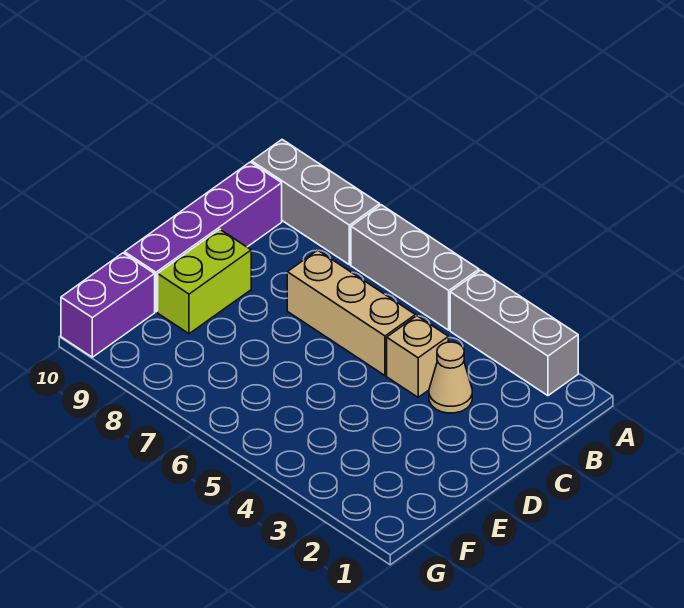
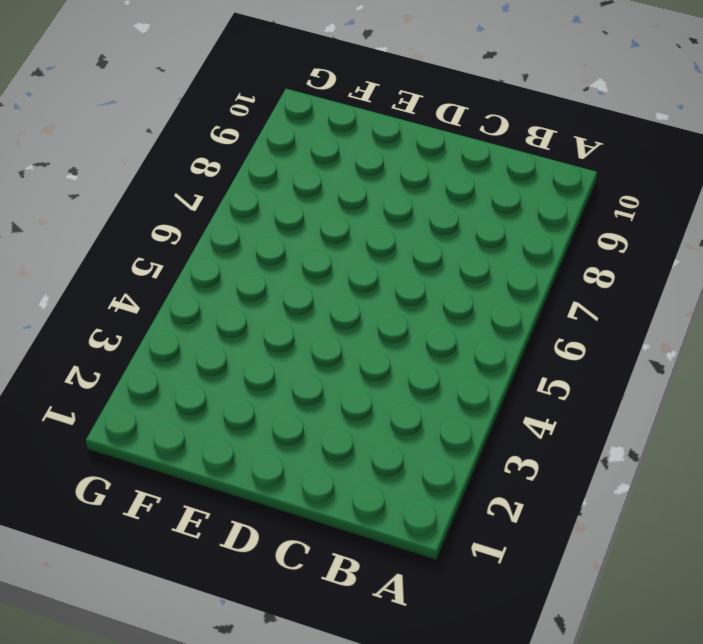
none -> grey 1x3 brick [450,270,578,396]
none -> grey 1x3 brick [351,205,479,330]

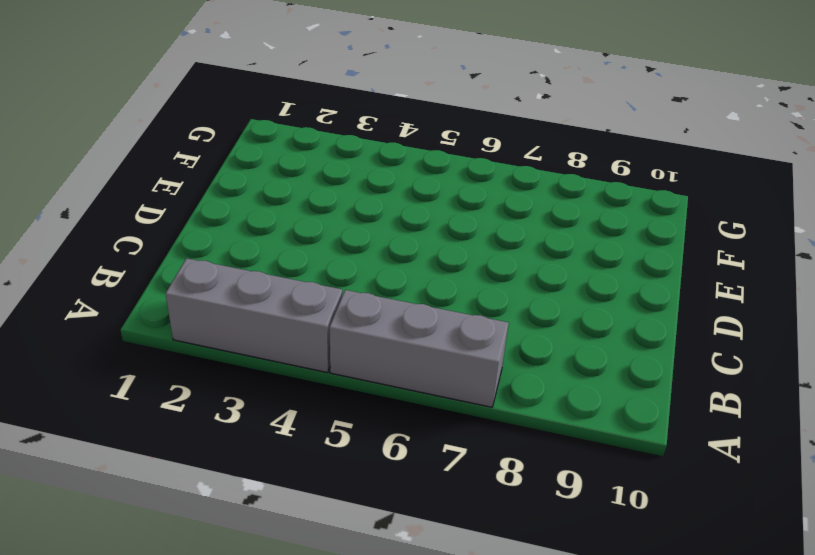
none -> grey 1x3 brick [252,140,380,265]
none -> purple 1x4 brick [125,162,282,312]

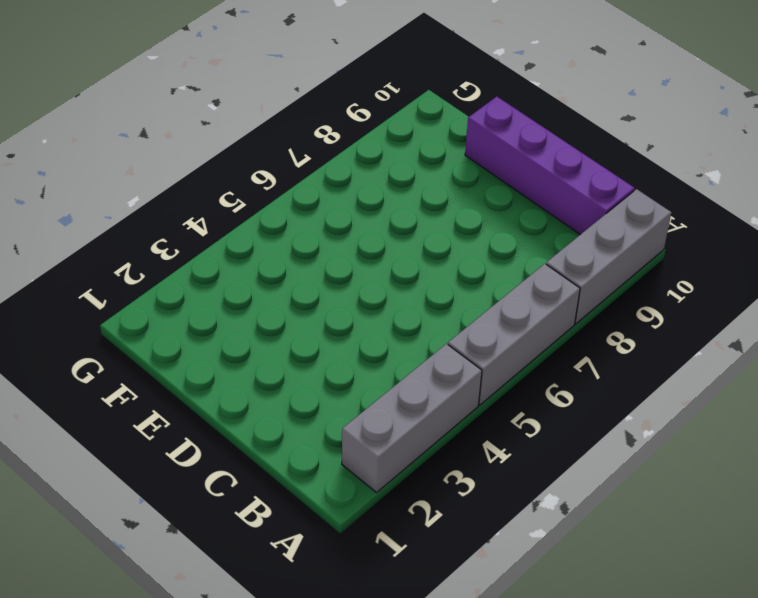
none -> tan 1x1 cone [429,342,472,413]
none -> tan 1x1 brick [387,316,448,397]

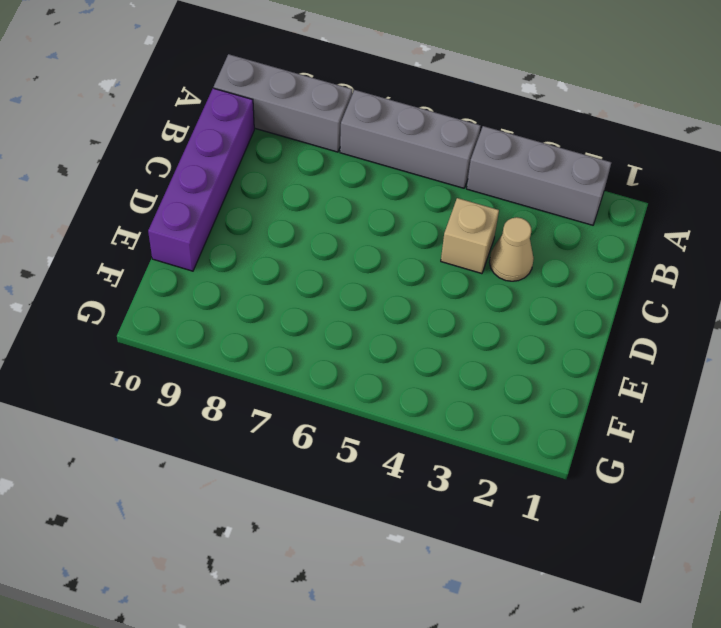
none -> tan 1x3 brick [287,250,415,376]
none -> lime 1x2 brick [158,229,251,334]

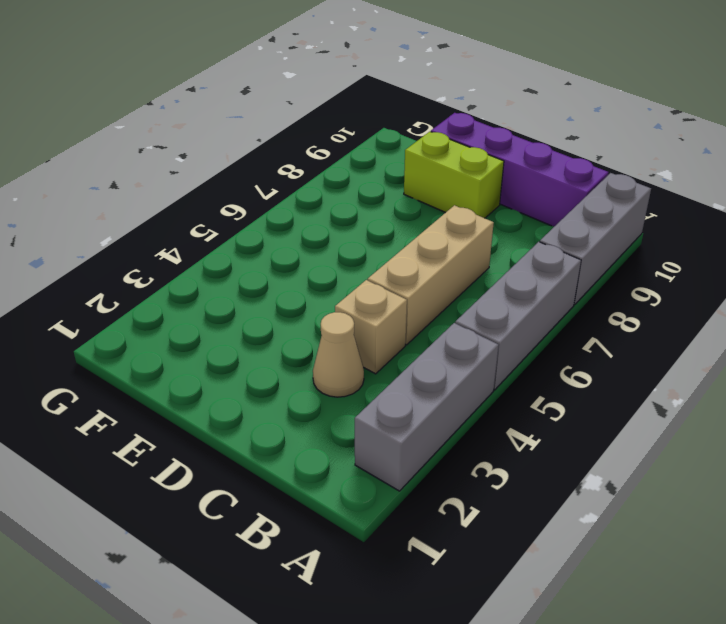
none -> purple 1x2 brick [61,253,155,357]

